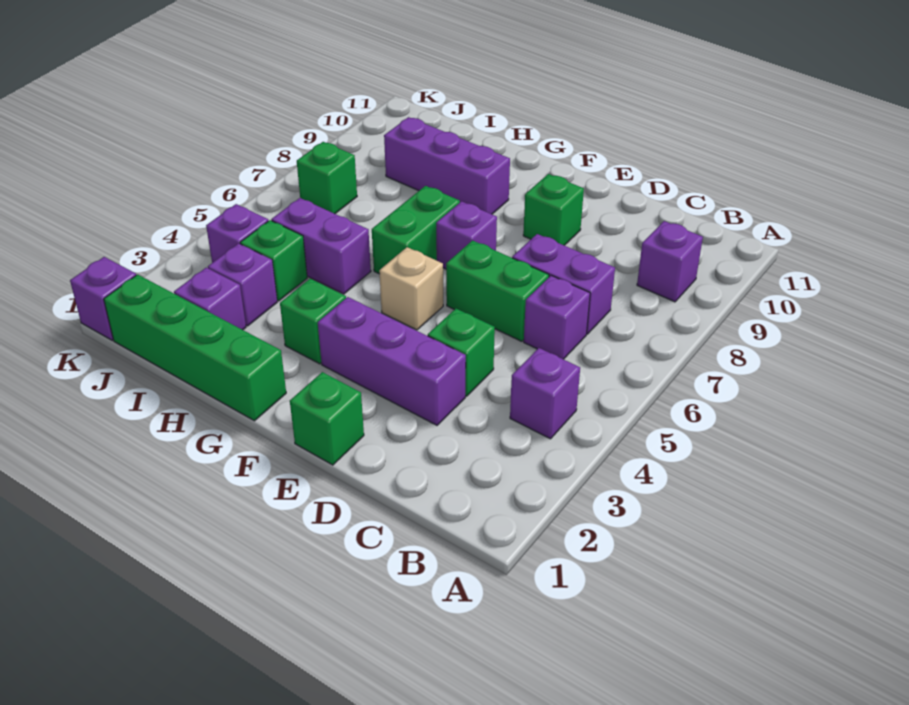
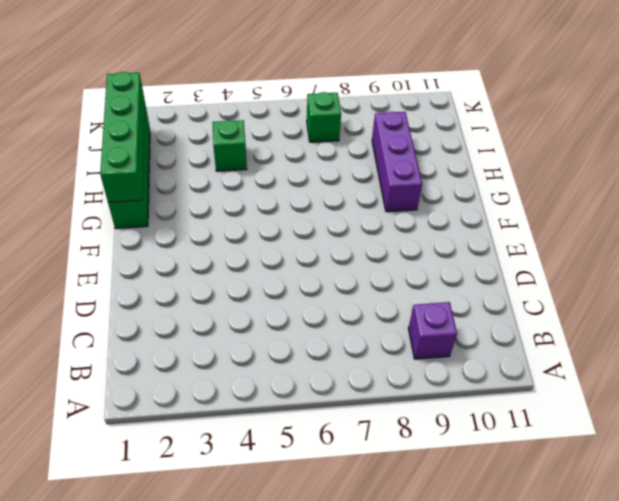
green 1x4 brick [100,72,145,202] -> none
none -> purple 1x1 brick [510,348,580,439]
none -> purple 1x1 brick [524,276,590,359]
none -> purple 1x2 brick [512,234,615,334]

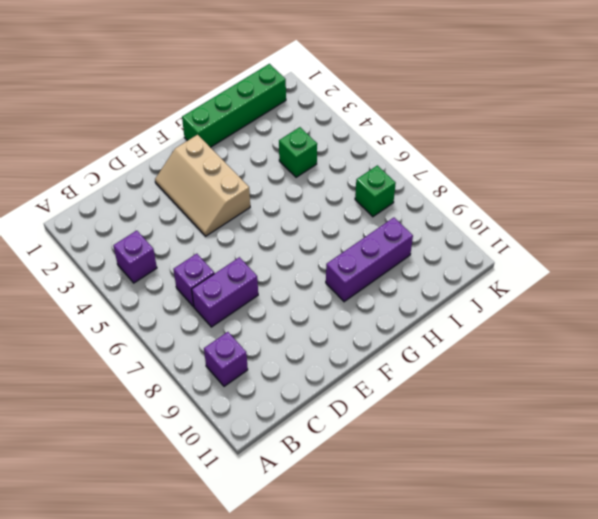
tan 2x3 slope [155,135,250,236] -> purple 1x3 brick [318,297,466,425]
none -> green 1x1 brick [428,309,495,396]
none -> green 1x2 brick [446,241,549,341]
none -> green 1x1 brick [290,372,364,465]

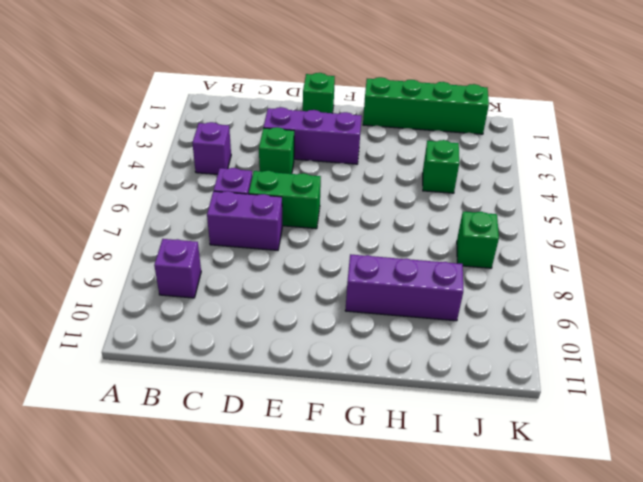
none -> green 1x1 brick [523,174,584,245]
none -> tan 1x1 brick [379,247,443,330]
none -> purple 1x1 brick [436,201,497,269]

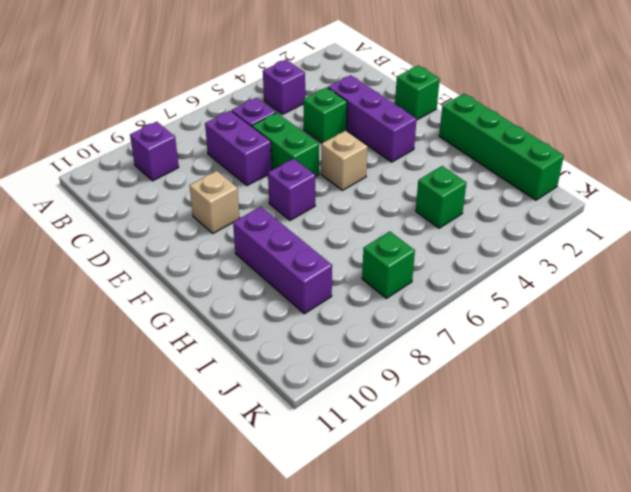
tan 1x1 brick [190,171,240,233] -> green 1x1 brick [523,174,584,245]
none -> green 1x1 brick [280,279,346,364]
none -> green 1x2 brick [372,186,460,274]
none -> purple 1x2 brick [271,198,371,294]

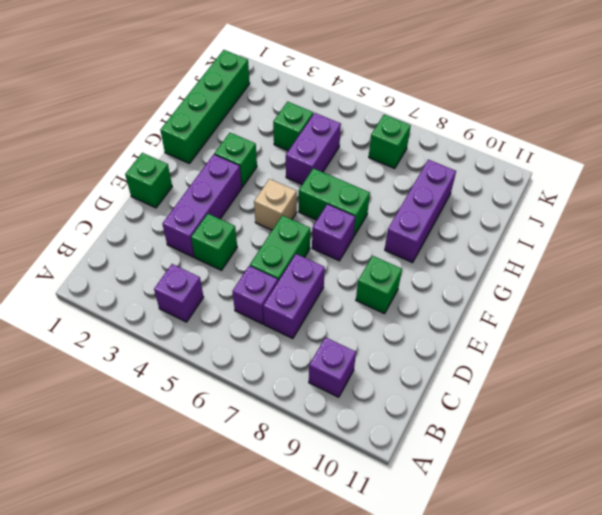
none -> purple 1x1 brick [174,268,246,330]
none -> purple 1x1 brick [208,243,277,326]
none -> purple 1x1 brick [206,204,268,263]

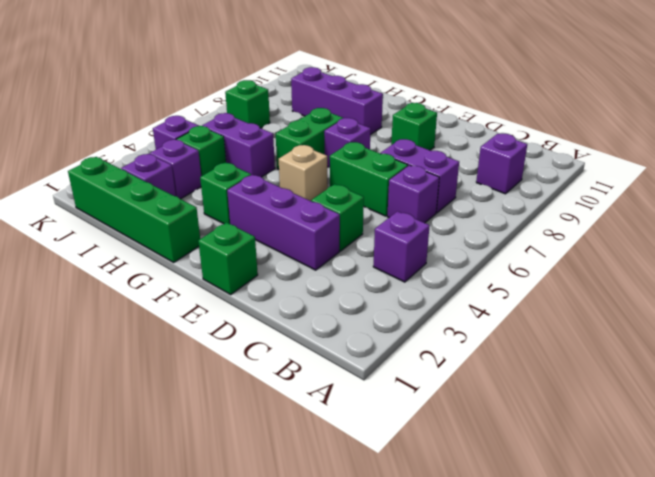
none -> purple 1x1 brick [70,257,136,340]

